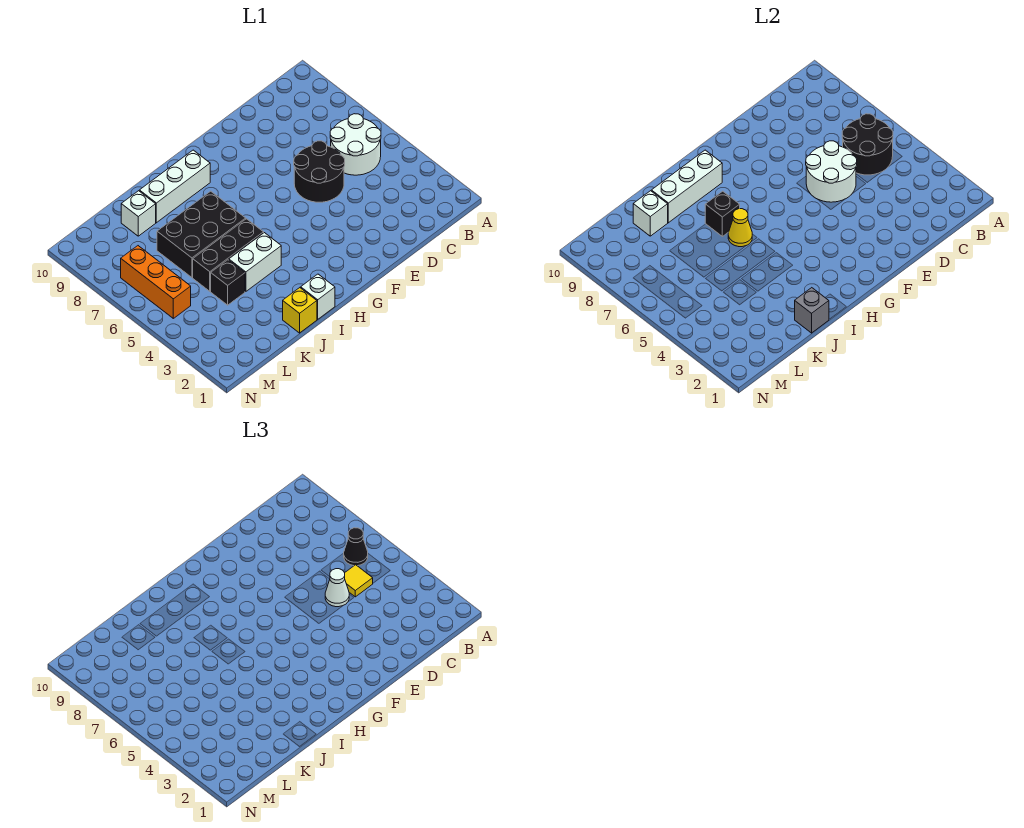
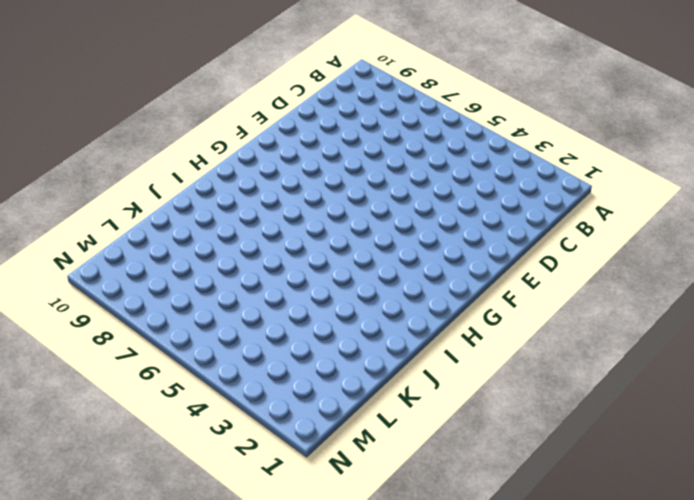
none -> white 2x2 round brick [330,114,381,175]
none -> black 2x2 round brick [294,141,345,202]
none -> white 1x3 brick [139,150,210,223]

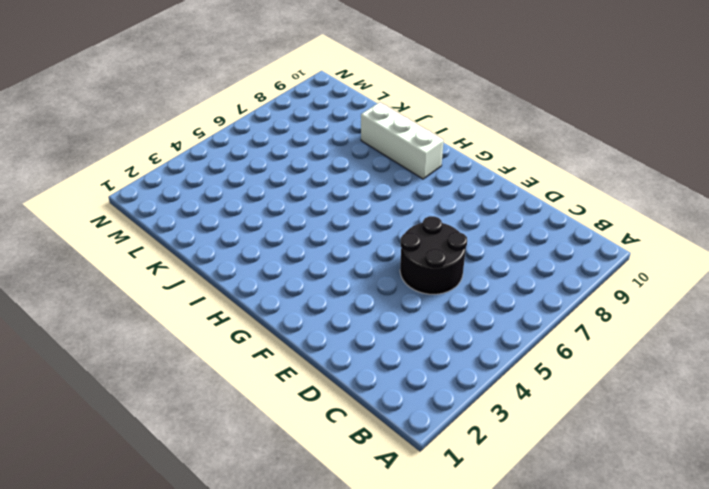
none -> white 2x2 round brick [330,114,381,175]
none -> white 1x1 brick [301,274,335,319]
none -> white 1x2 brick [229,233,281,292]

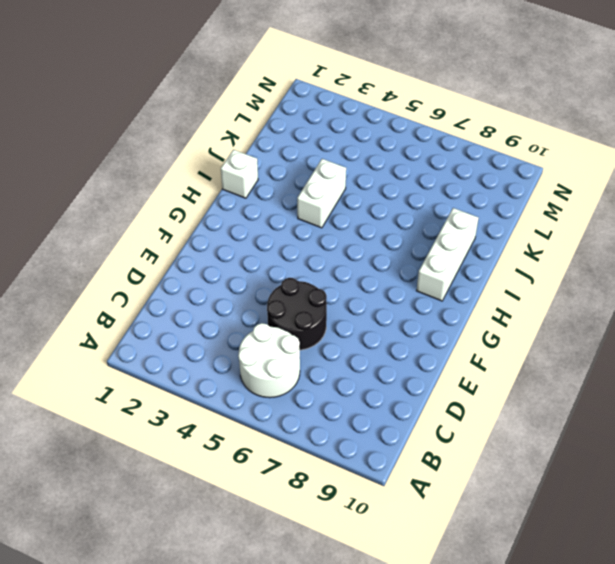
none -> black 1x3 brick [193,219,264,291]
none -> black 2x3 brick [157,191,246,277]
none -> yellow 1x1 brick [283,288,317,333]

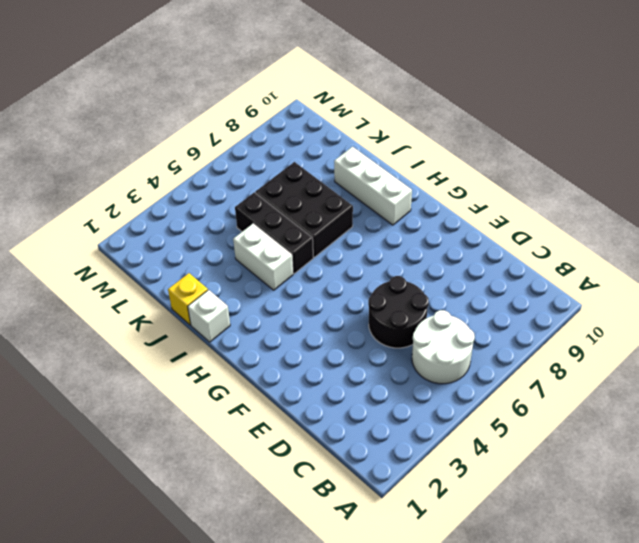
none -> black 1x1 brick [211,260,245,305]
none -> white 1x1 brick [121,191,156,236]
none -> orange 1x3 brick [121,246,191,318]

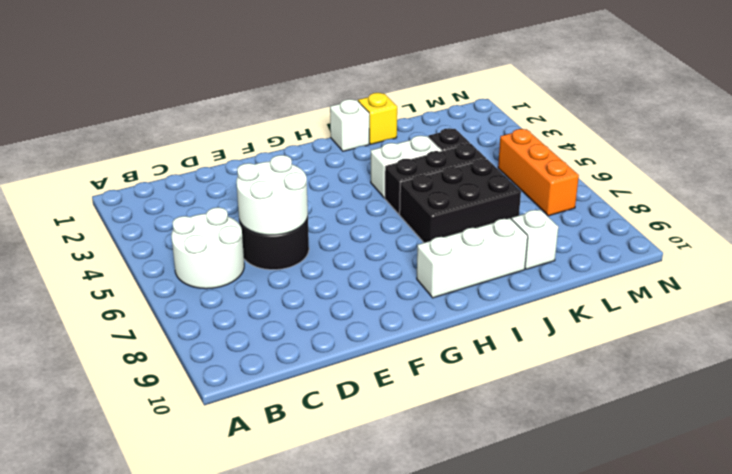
none -> black 2x2 round brick [842,114,893,175]
none -> white 1x3 brick [651,150,722,223]
none -> yellow 1x1 cone [728,209,752,247]

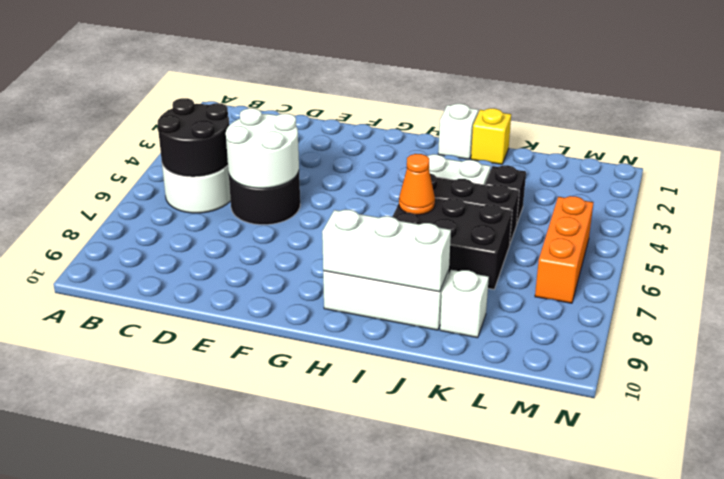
orange 1x1 cone [399,154,435,215] -> yellow 1x1 cone [728,209,752,247]
none -> black 1x1 brick [705,191,740,236]
none -> grey 1x1 brick [795,288,829,333]
none -> white 1x1 brick [633,191,668,236]

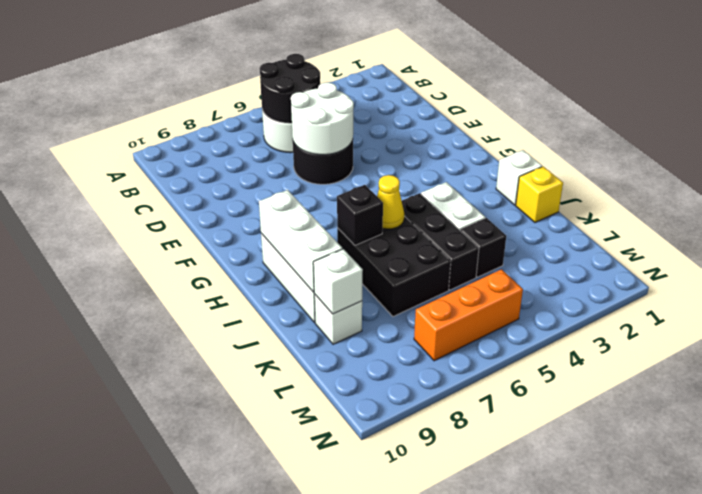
none -> grey 1x1 brick [795,288,829,333]
none -> black 1x1 cone [344,528,368,566]
none -> yellow 1x1 tile [345,565,373,597]

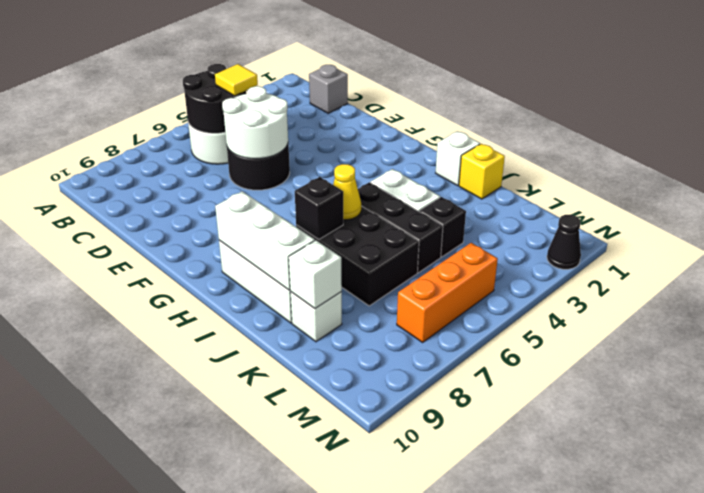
grey 1x1 brick [309,65,348,113] -> grey 1x1 brick moved to [795,288,829,333]
black 1x1 cone [547,215,581,269] -> black 1x1 cone moved to [344,528,368,566]
none -> white 1x1 cone [325,569,349,607]

